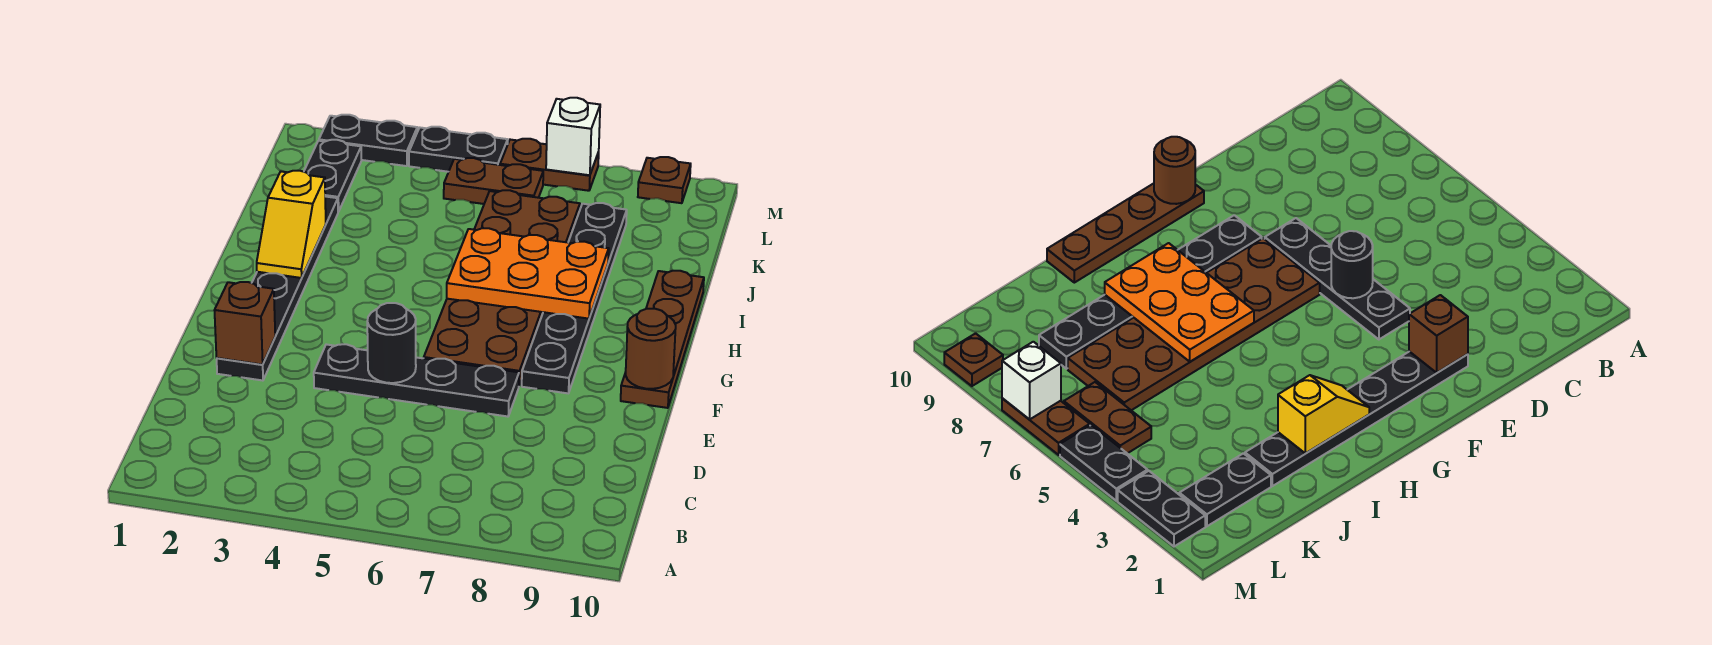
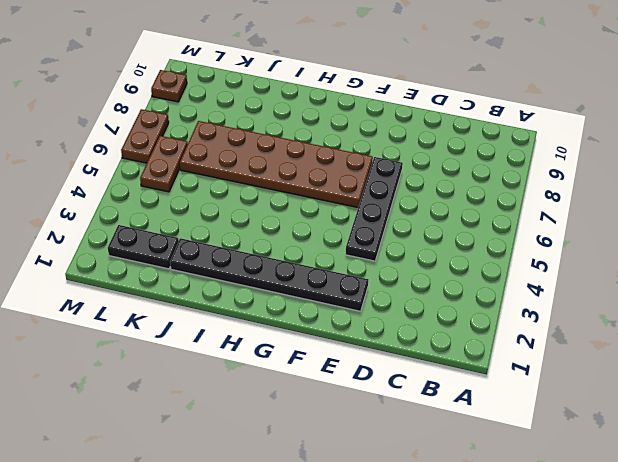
none -> black 1x6 plate [522,203,627,393]
none -> brown 1x4 plate [621,271,704,408]
none -> black 1x2 plate [319,115,417,166]

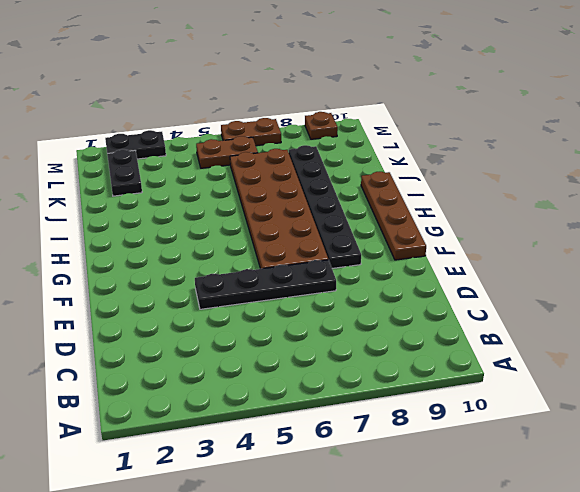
none -> black 1x6 plate [217,196,338,381]
none -> black 1x2 plate [409,127,508,172]
none -> brown 1x1 brick [214,282,275,365]

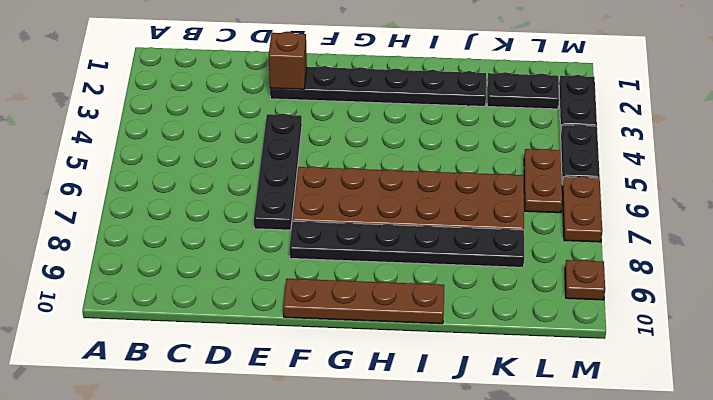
none -> black 1x1 round brick [367,303,416,383]
none -> brown 1x1 round brick [626,309,676,389]
none -> yellow 1x2 slope [257,171,326,278]

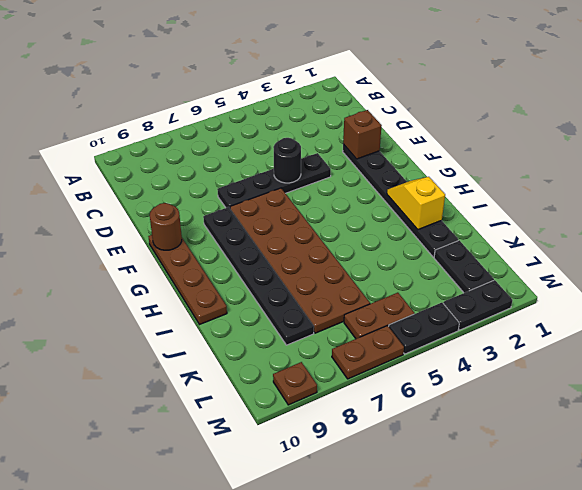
none -> orange 2x3 plate [447,228,609,319]
none -> white 1x1 brick [546,98,600,175]

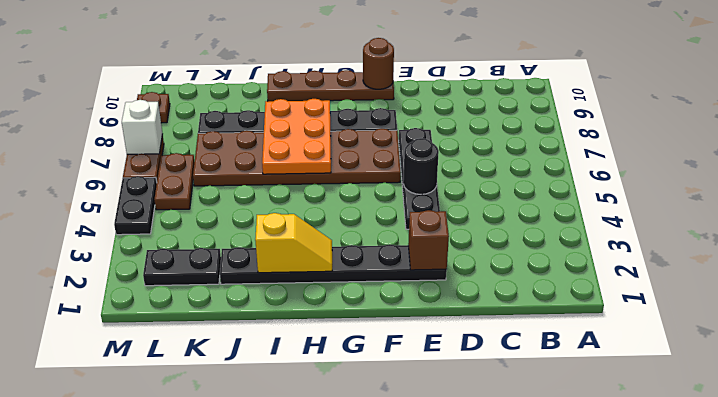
none -> black 1x2 plate [319,115,417,166]

